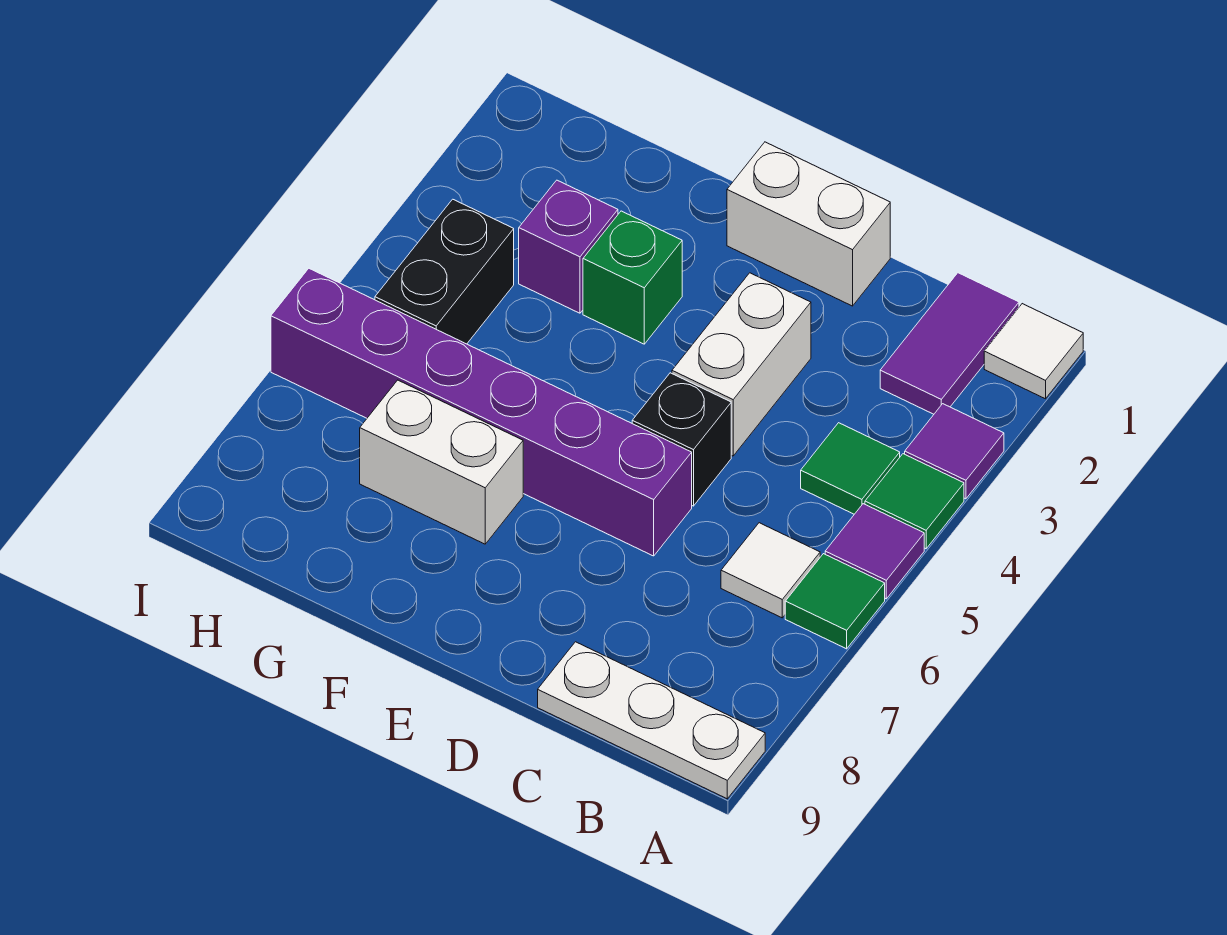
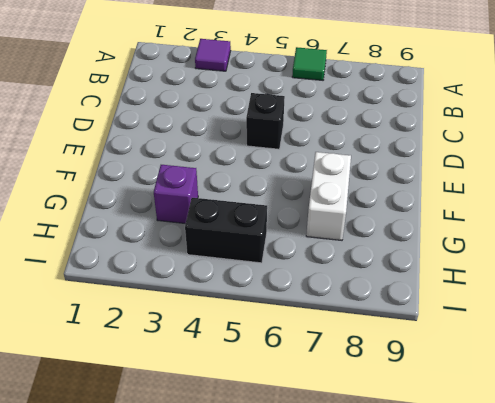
none -> white 1x1 tile [984,304,1083,399]
none -> green 1x1 tile [865,454,964,549]
none -> purple 1x1 tile [825,504,924,599]

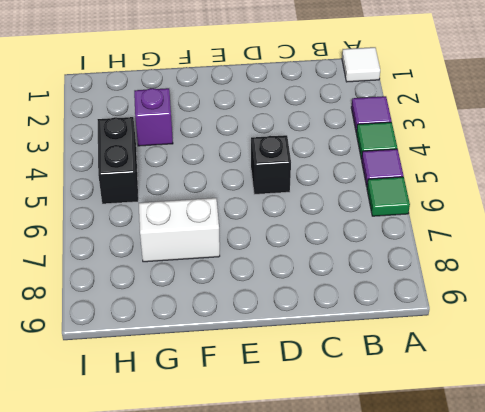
none -> white 1x3 plate [538,642,765,799]
none -> purple 1x2 tile [880,273,1019,414]
none -> green 1x1 tile [801,423,900,514]

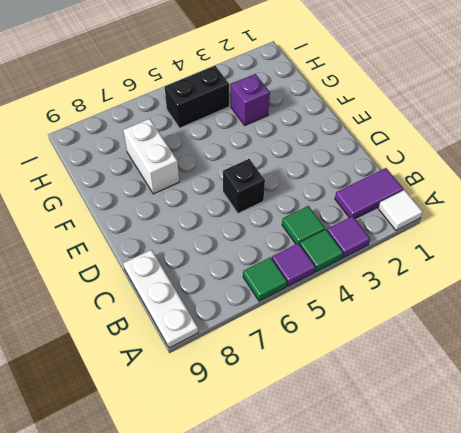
none -> white 1x1 tile [721,523,820,618]
none -> white 1x2 brick [727,142,890,306]
none -> white 1x2 brick [672,273,811,456]

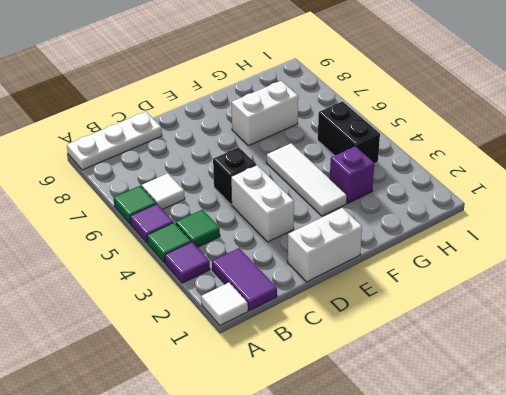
white 1x3 tile [267,143,347,216] -> green 1x1 brick [583,211,682,344]
none -> purple 1x6 brick [271,269,692,556]

